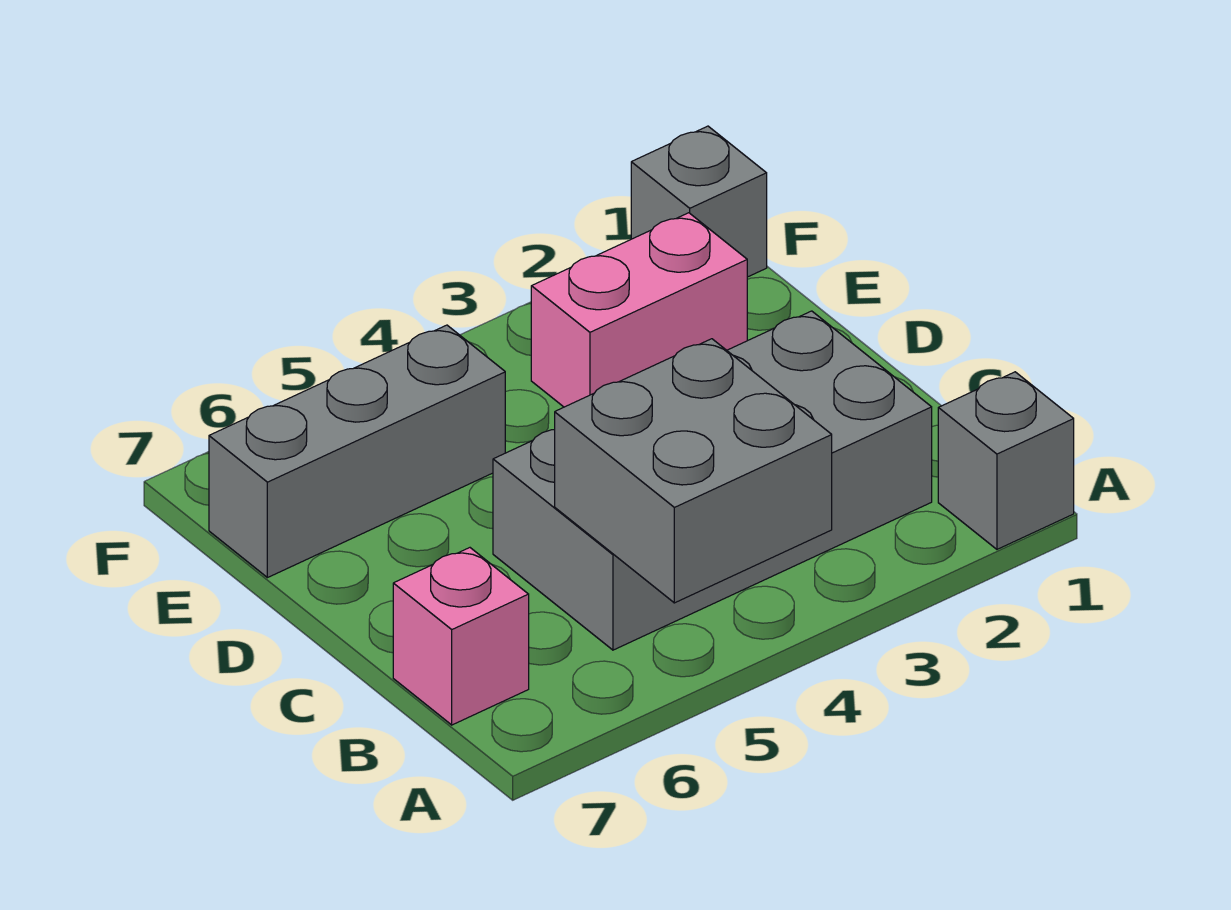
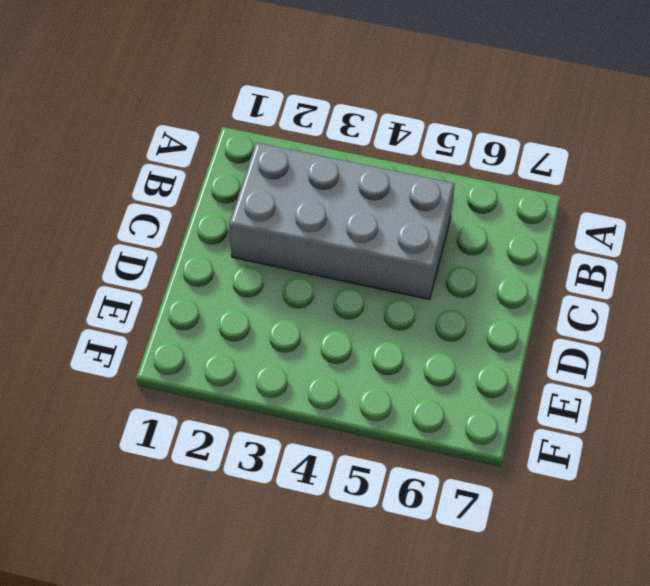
none -> grey 1x1 brick [938,372,1074,549]
none -> pink 1x1 brick [393,548,529,725]

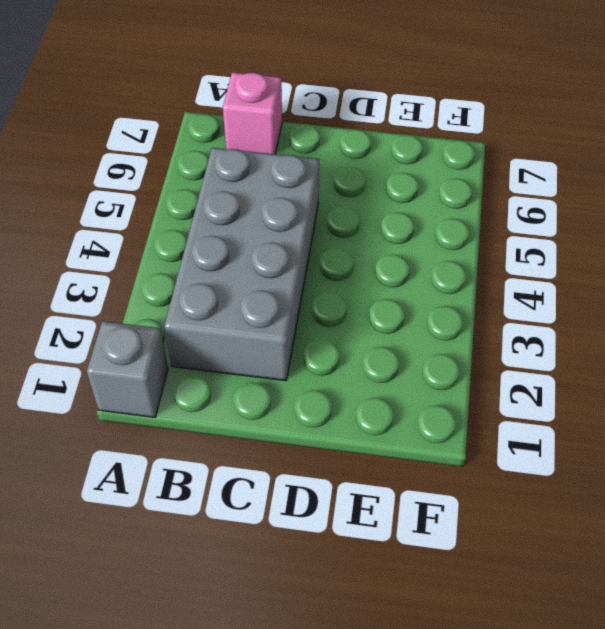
none -> pink 1x2 brick [531,213,747,407]
none -> grey 1x3 brick [209,325,505,578]

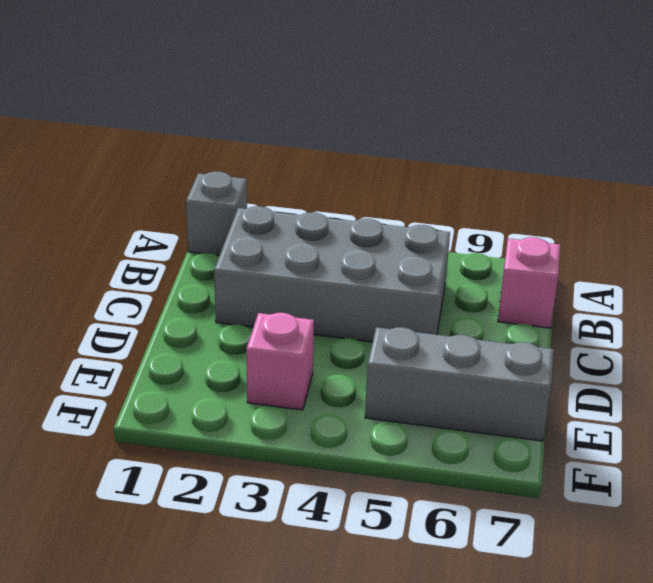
pink 1x1 brick [246,313,314,410] -> pink 1x2 brick [531,213,747,407]
none -> grey 1x1 brick [631,126,767,277]
none -> grey 2x2 brick [555,339,832,603]

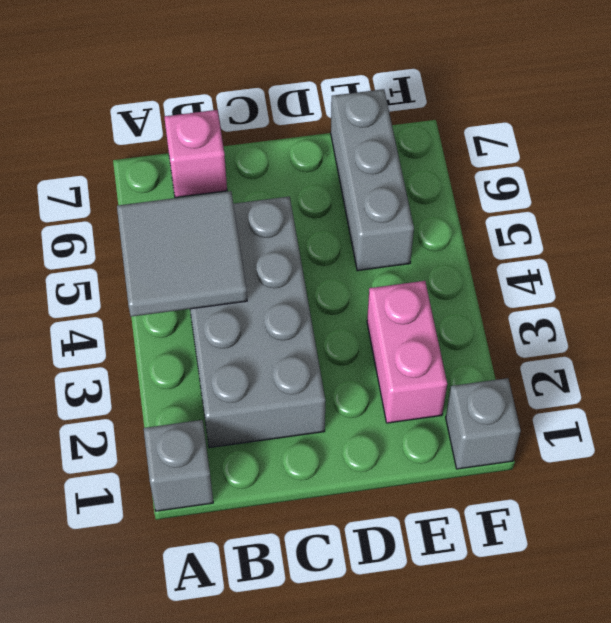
grey 2x2 tile [117,191,247,317] -> grey 2x2 brick [555,339,832,603]

